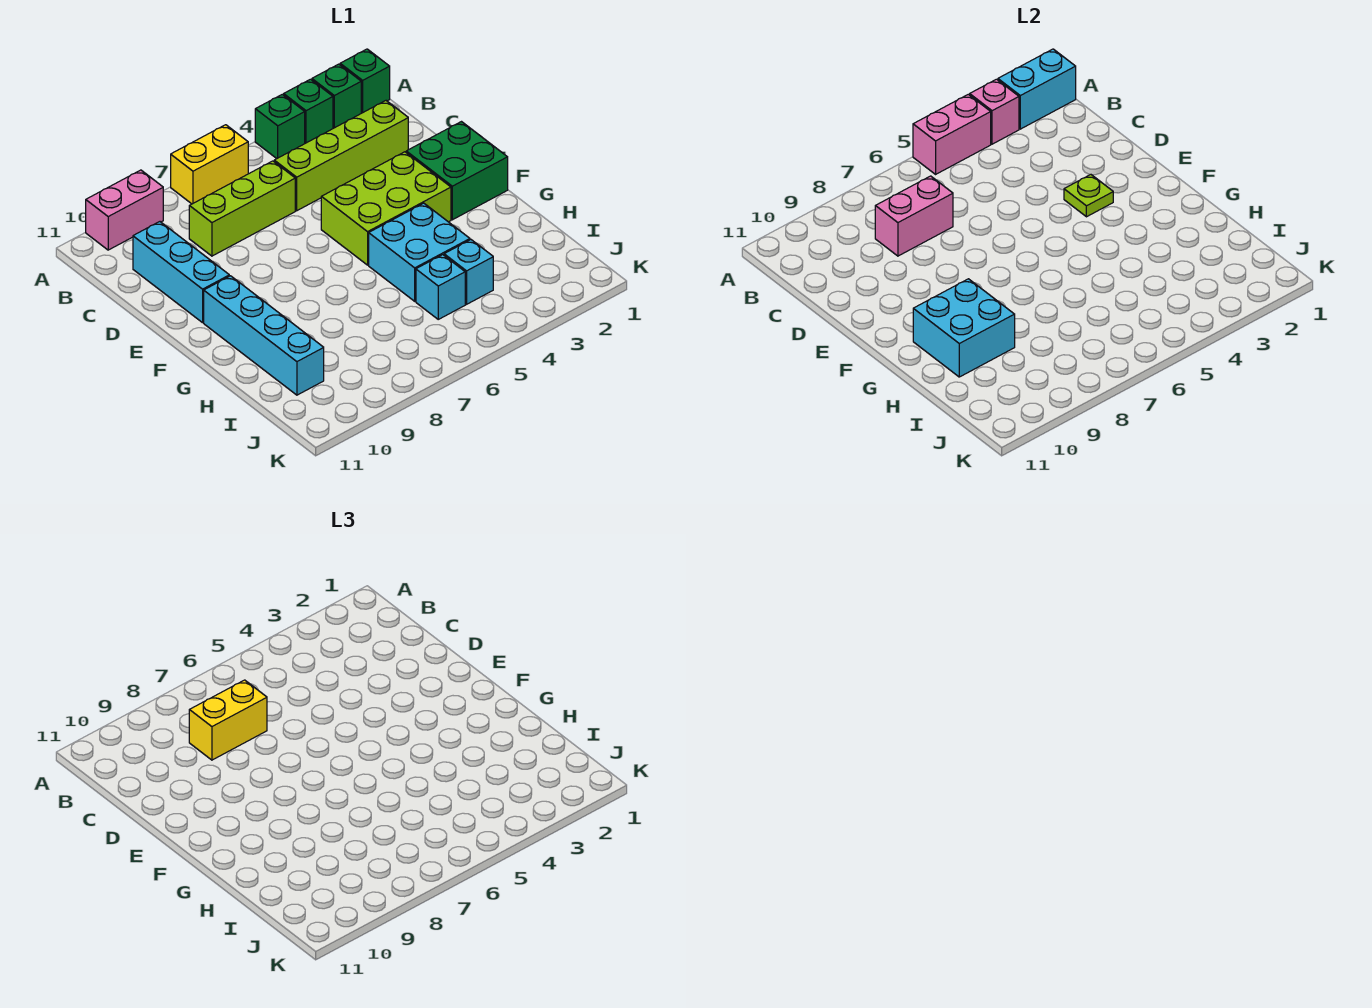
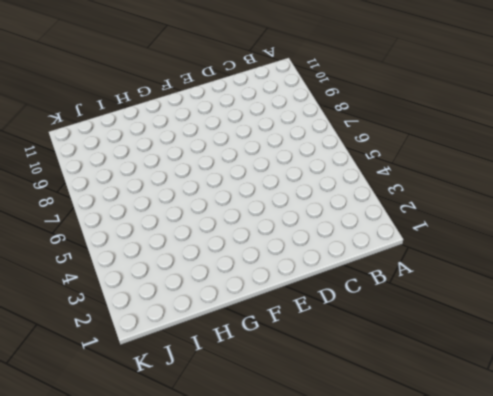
none -> green 1x1 brick [340,49,390,113]
none -> green 1x1 brick [312,64,361,128]
none -> green 1x1 brick [284,79,333,143]

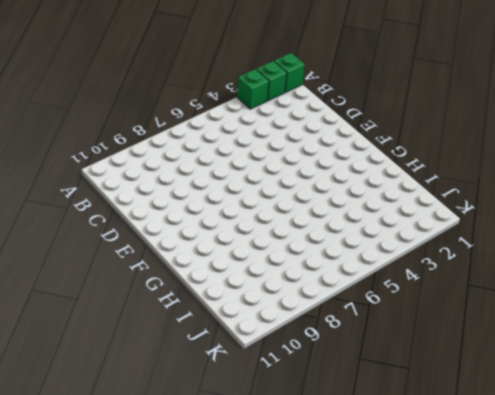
none -> green 1x1 brick [255,94,305,158]
none -> yellow 1x2 brick [171,125,248,204]
none -> pink 1x2 brick [86,170,163,250]

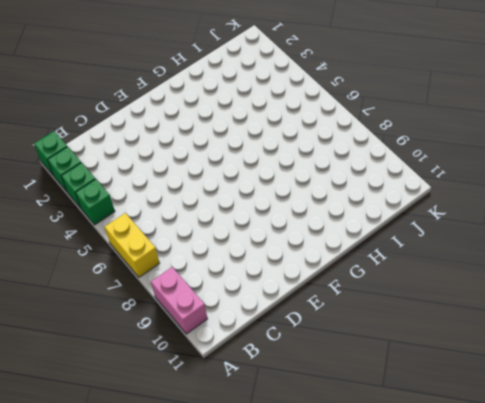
none -> lime 1x4 brick [274,101,408,211]
none -> lime 1x3 brick [189,161,295,256]
none -> cyan 1x3 brick [133,222,229,323]

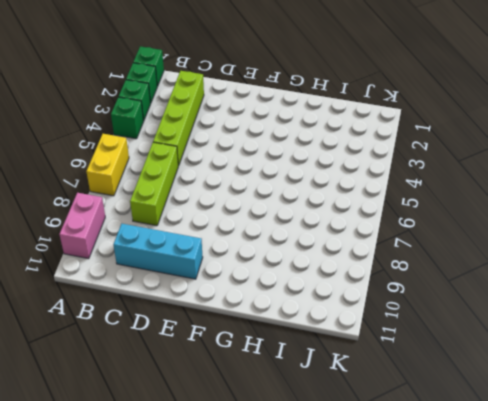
none -> green 2x2 brick [406,122,508,220]
none -> lime 2x3 brick [321,152,451,265]
none -> cyan 1x4 brick [204,276,324,395]

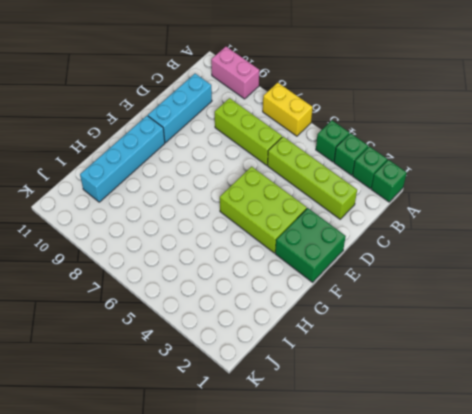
none -> cyan 2x2 brick [369,203,470,301]
none -> cyan 1x1 brick [444,240,493,304]
none -> cyan 1x1 brick [416,255,465,319]

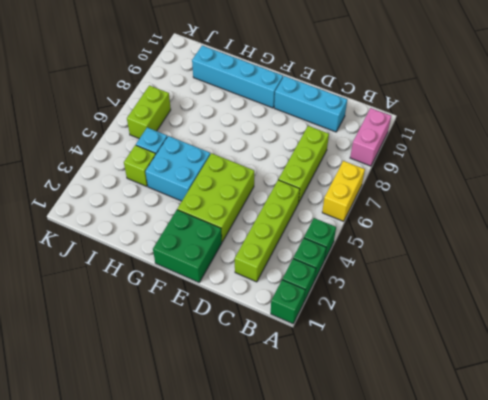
lime 1x1 brick [124,145,156,186] -> cyan 1x1 brick [444,240,493,304]
lime 1x2 brick [127,86,171,139] -> none
none -> cyan 1x2 brick [998,49,1076,129]
none -> pink 1x1 brick [970,79,1019,144]
none -> pink 1x2 brick [913,94,991,174]

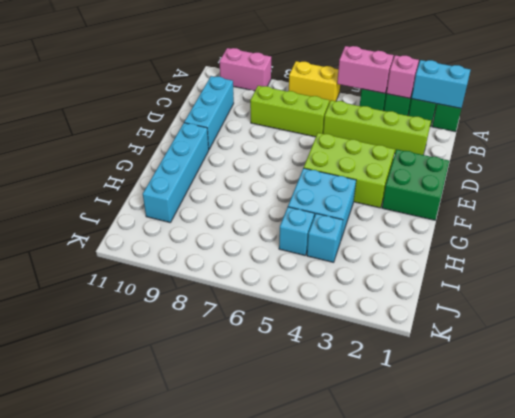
none -> pink 1x2 brick [875,176,953,256]
none -> lime 1x1 plate [1064,175,1113,217]
none -> cyan 2x2 brick [913,279,1015,377]

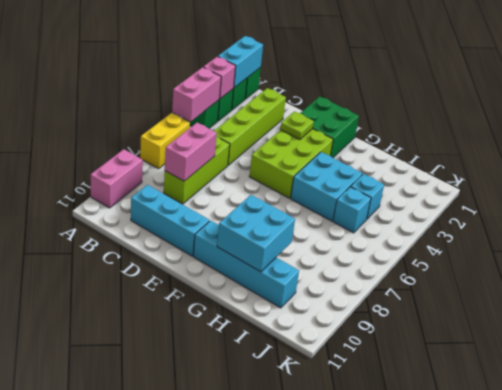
none -> yellow 1x2 brick [189,680,267,760]

